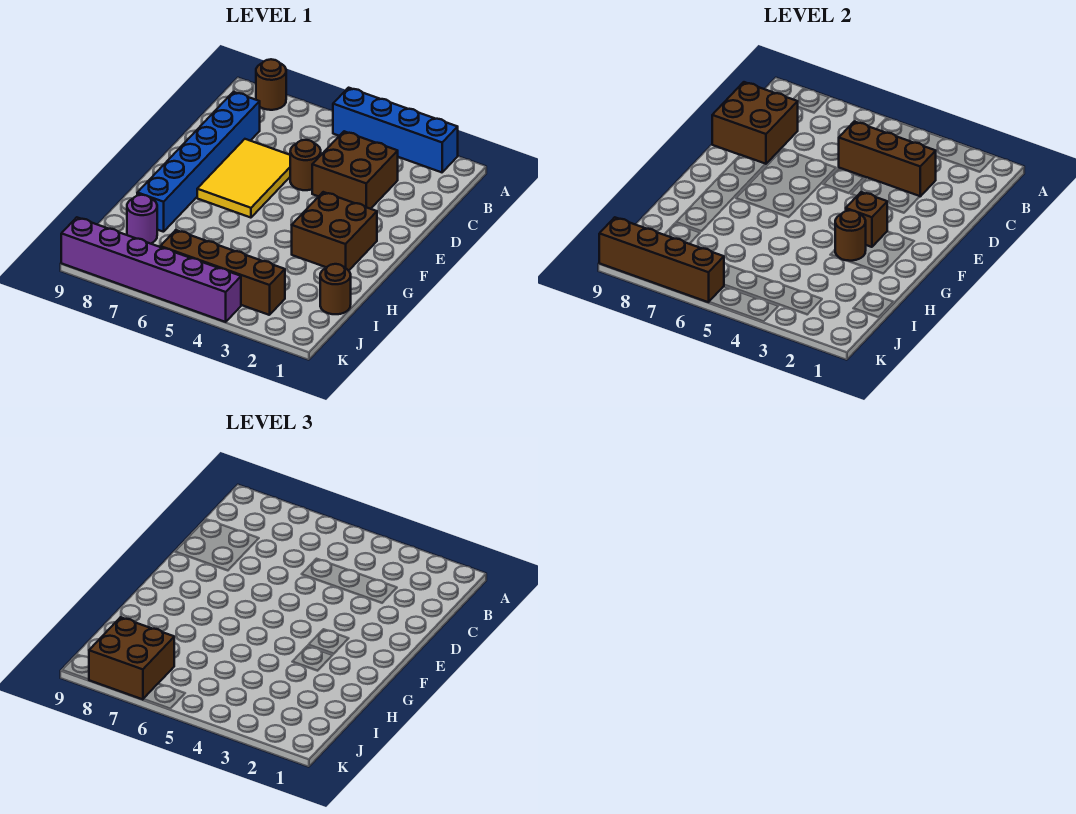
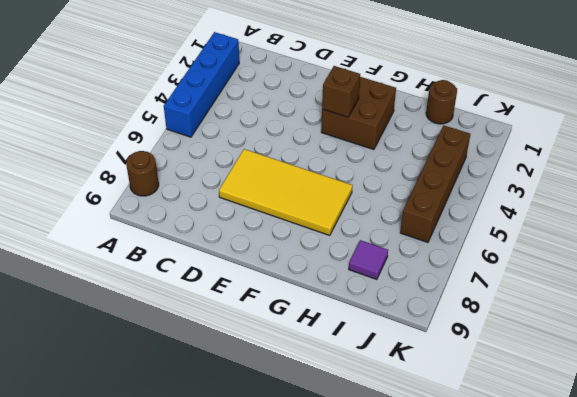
yellow 2x4 tile [219,149,353,236] -> yellow 2x3 tile [197,139,290,218]
purple 1x1 tile [349,240,388,280] -> purple 1x1 round brick [127,195,157,244]
none -> brown 2x2 brick [312,131,398,209]
none -> blue 1x6 brick [137,92,260,232]
none -> brown 1x1 round brick [290,140,321,190]

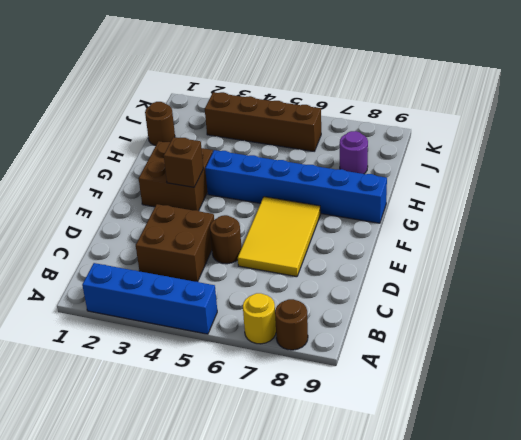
yellow 1x1 round brick [243,293,276,344] -> none
blue 1x6 brick [205,150,387,223] -> blue 1x6 brick turned to [137,92,260,232]
none -> purple 1x6 brick [61,217,241,322]
none -> brown 1x3 brick [839,121,936,196]
none -> brown 2x2 brick [712,82,798,164]

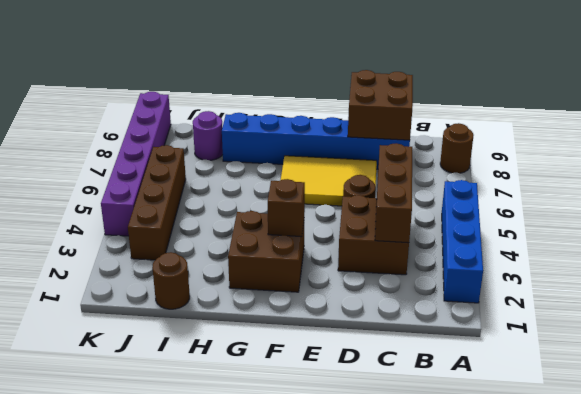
none -> brown 1x1 round brick [835,210,866,261]
none -> brown 1x4 brick [599,217,724,302]
none -> brown 2x2 brick [89,617,174,699]

